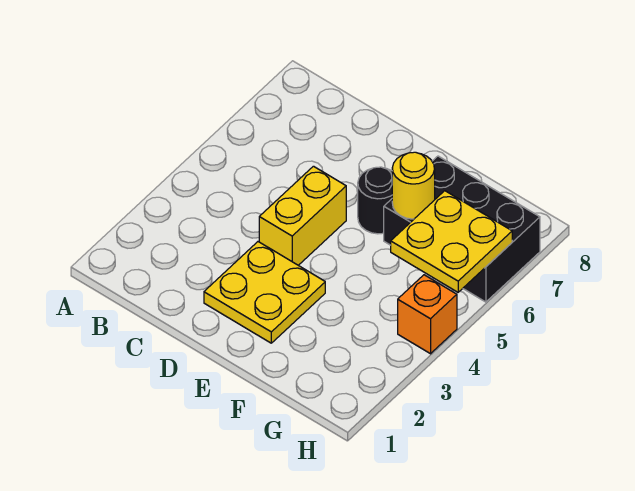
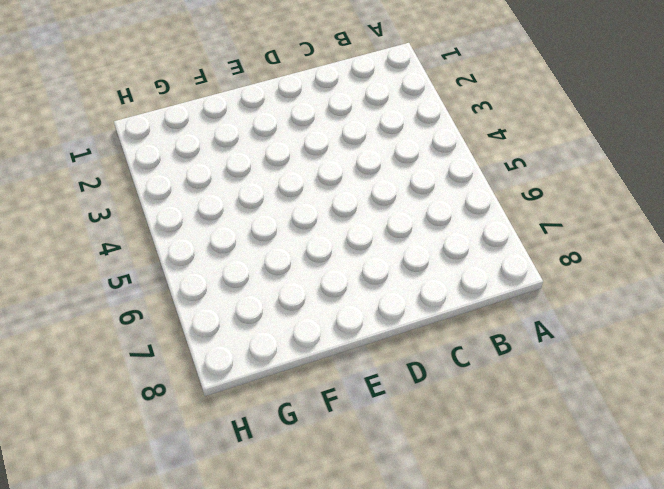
none -> yellow 2x2 plate [204,242,325,343]
none -> yellow 1x2 brick [259,166,346,265]

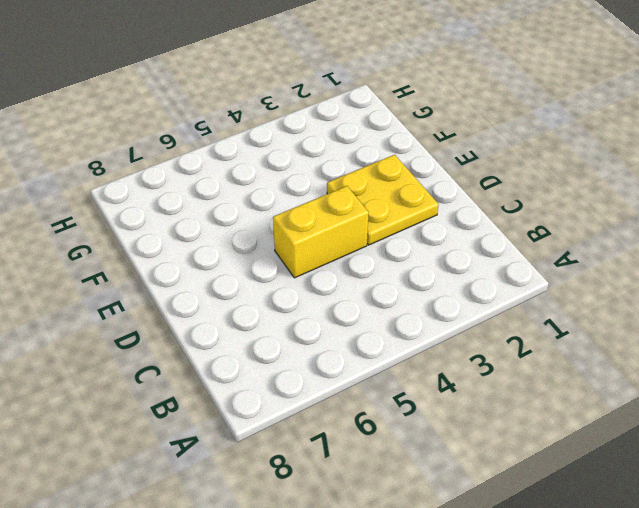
none -> black 1x1 round brick [358,167,392,234]
none -> black 2x3 brick [384,156,540,302]

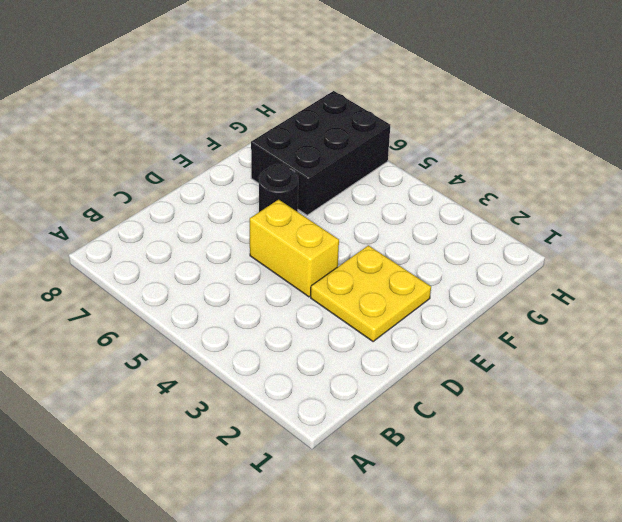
none -> orange 1x1 brick [398,275,457,354]
none -> yellow 1x1 round brick [392,152,435,219]

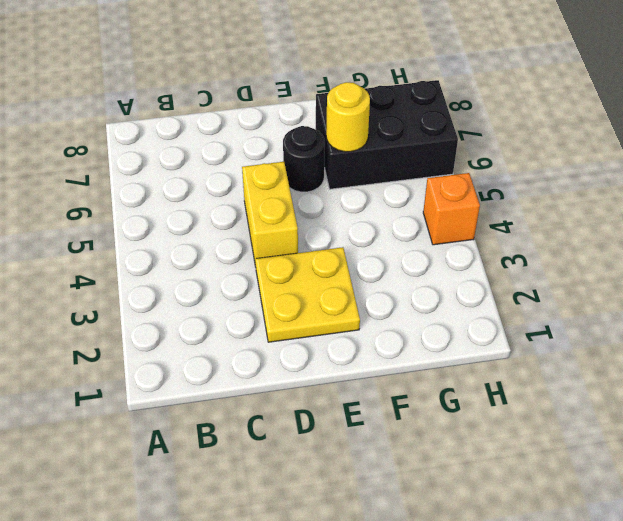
none -> yellow 2x2 plate [391,191,512,292]

